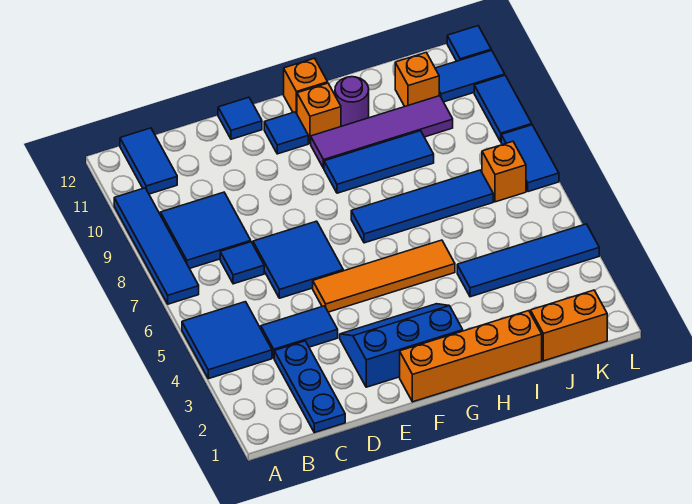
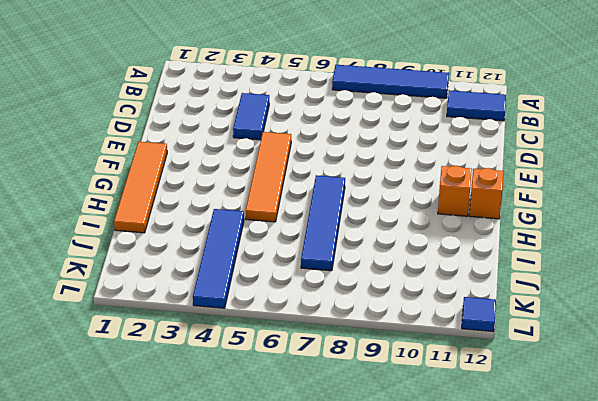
orange 1x4 tile [114,142,167,233] -> orange 1x4 brick [400,311,542,402]
none -> blue 2x2 tile [182,302,272,379]
none -> blue 2x2 tile [160,192,251,268]
none -> blue 1x3 plate [274,341,345,433]

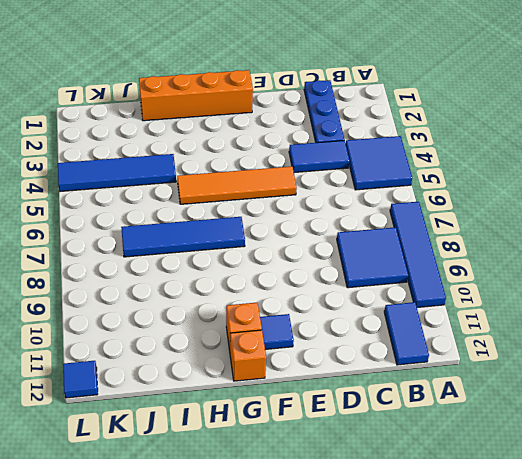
none -> blue 1x1 tile [220,242,264,284]
none -> blue 2x2 tile [253,221,343,298]
none -> blue 2x3 slope [340,304,463,387]

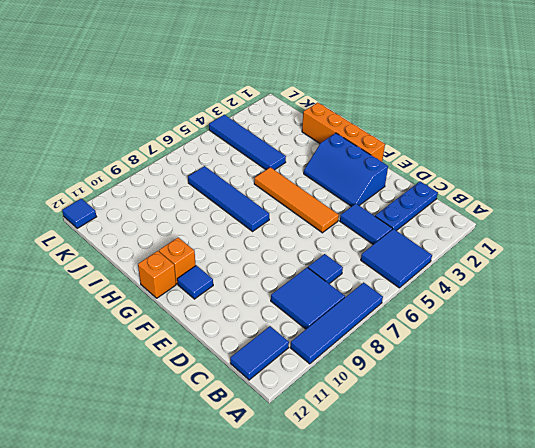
none -> blue 2x2 tile [253,221,343,298]
none -> blue 1x1 tile [218,97,262,139]
none -> blue 1x3 tile [324,131,434,193]

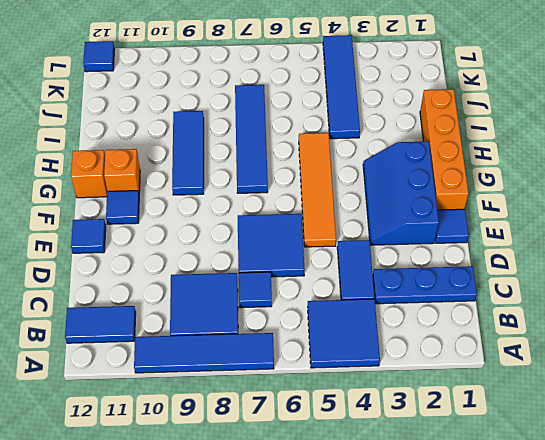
blue 1x1 tile [435,209,469,243] -> none
none -> purple 1x4 tile [311,96,453,168]
none -> purple 1x1 round brick [335,77,369,126]
none -> orange 1x2 brick [530,290,607,361]

